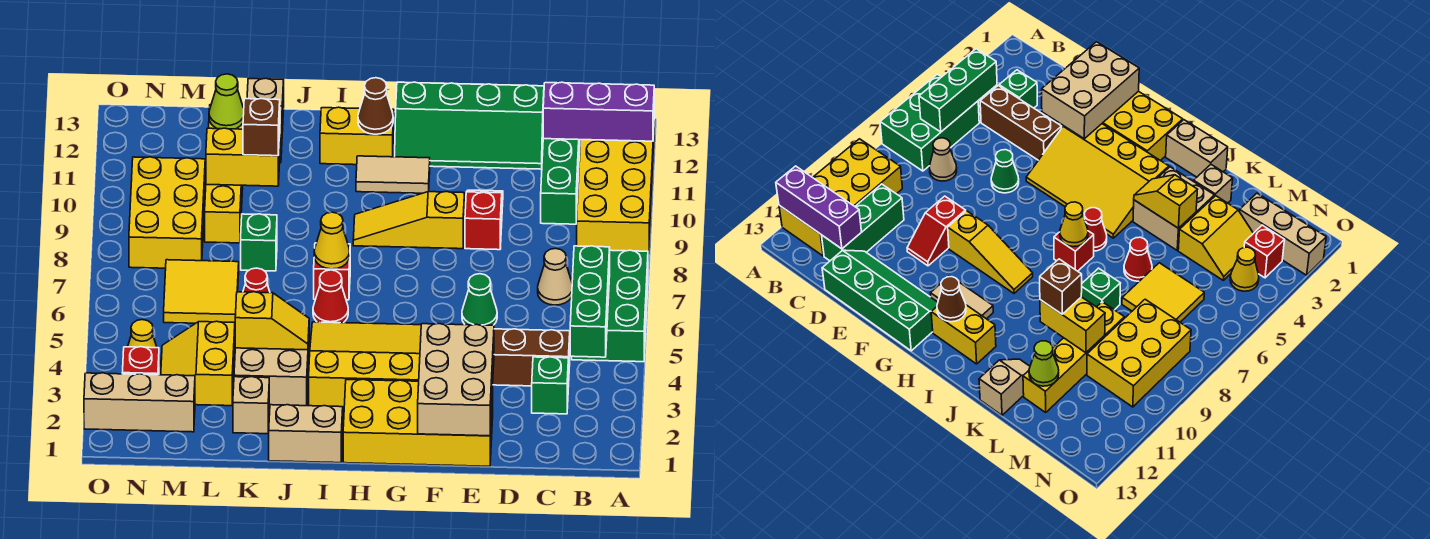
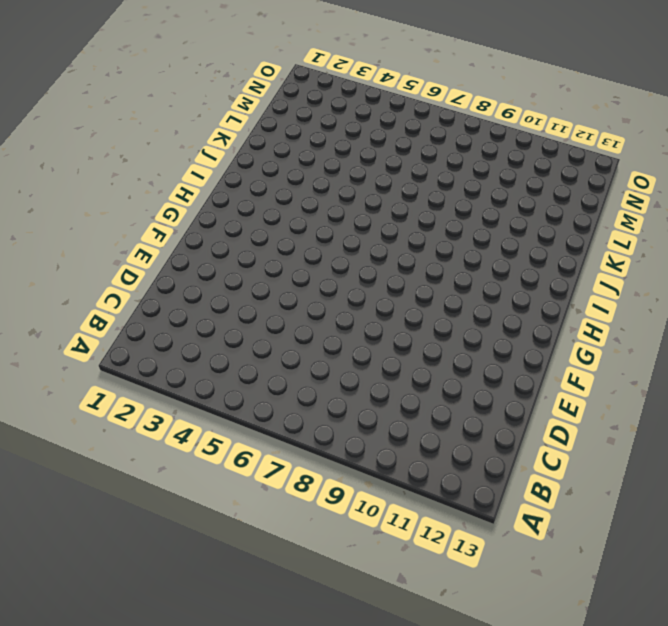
none -> green 2x3 brick [572,250,648,362]
none -> yellow 2x4 brick [577,134,654,253]
none -> green 1x1 brick [532,357,568,414]
none -> brown 1x3 brick [493,329,570,387]

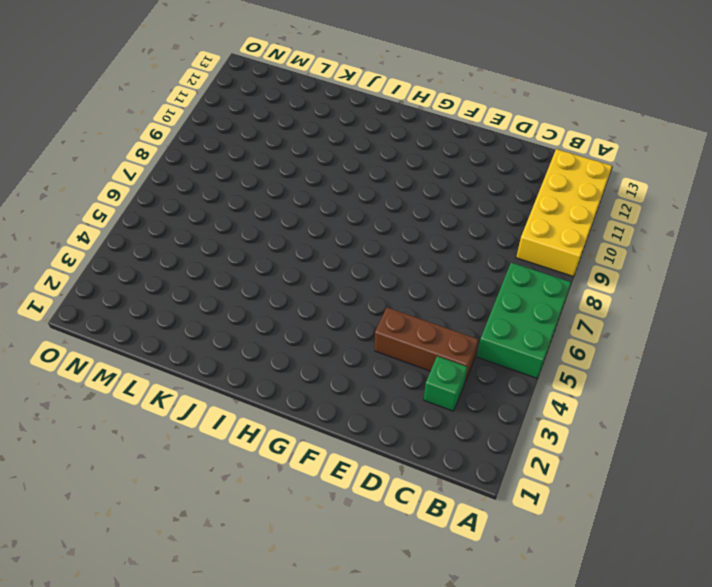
none -> tan 1x1 cone [538,249,572,305]
none -> green 1x3 brick [541,139,580,224]
none -> green 2x4 slope [395,82,544,169]
none -> yellow 2x4 brick [343,379,493,466]

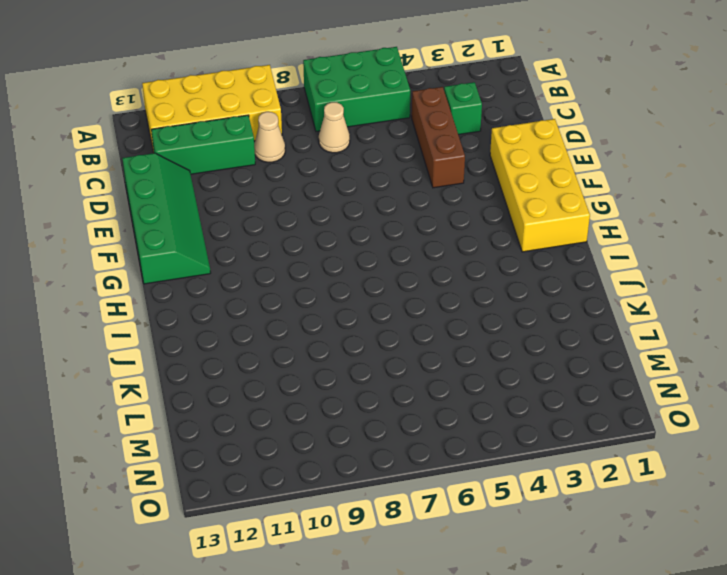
tan 1x1 cone [254,112,285,162] -> none
none -> green 1x1 cone [462,274,497,325]
none -> red 1x2 slope [465,190,503,250]
none -> yellow 3x4 slope [309,322,421,408]
none -> yellow 1x3 slope [353,192,464,249]

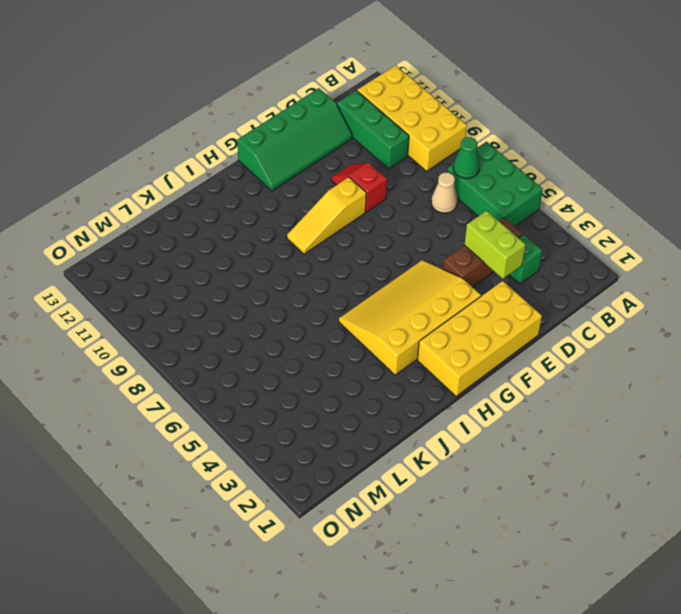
green 1x1 cone [453,137,480,179] -> green 1x1 cone moved to [462,274,497,325]
lime 1x2 brick [464,211,525,279] -> none
none -> tan 1x2 tile [356,156,430,193]
none -> yellow 1x2 brick [320,107,394,165]
none -> tan 1x2 brick [269,405,343,463]
none -> red 1x1 cone [313,270,348,323]

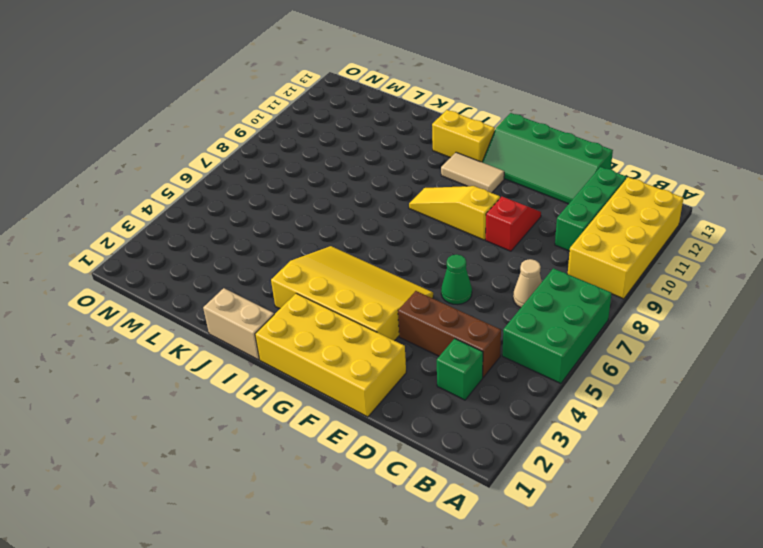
none -> red 1x1 cone [313,270,348,323]
none -> red 1x1 brick [314,243,350,300]
none -> tan 2x2 brick [234,340,309,407]
none -> tan 1x1 brick [233,377,269,434]

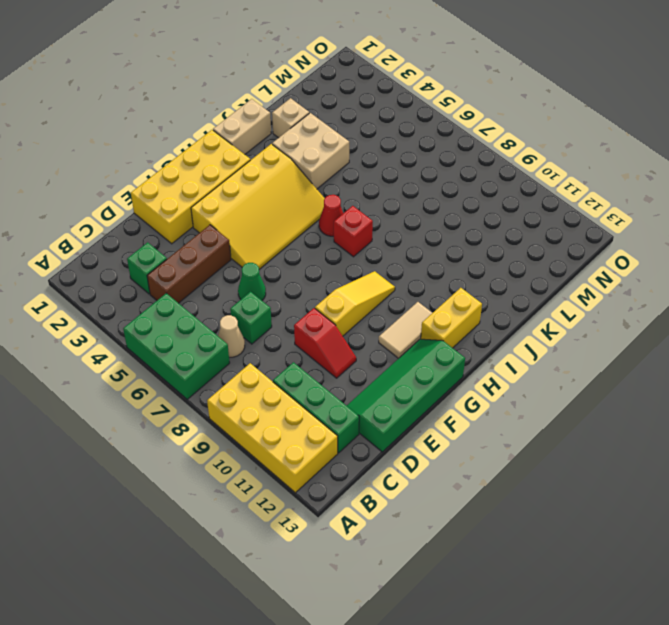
green 1x1 brick [230,292,272,344] -> green 1x1 brick moved to [241,214,277,271]
none -> red 1x1 cone [243,268,270,293]
none -> tan 1x2 slope [247,78,284,163]
none -> yellow 2x2 slope [161,321,235,406]
none -> yellow 2x2 tile [164,260,239,323]

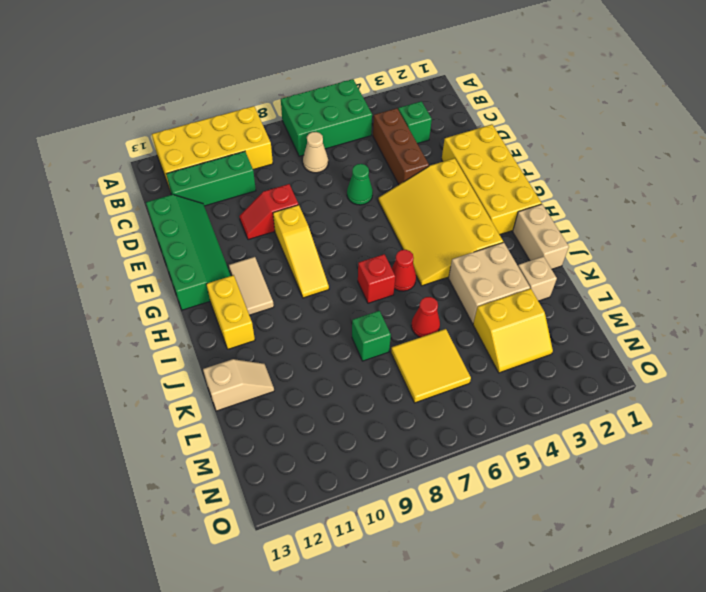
none -> yellow 1x4 brick [205,105,244,243]
none -> tan 1x3 brick [84,373,195,432]
none -> yellow 2x3 brick [129,157,205,268]
none -> red 1x1 brick [122,347,159,375]

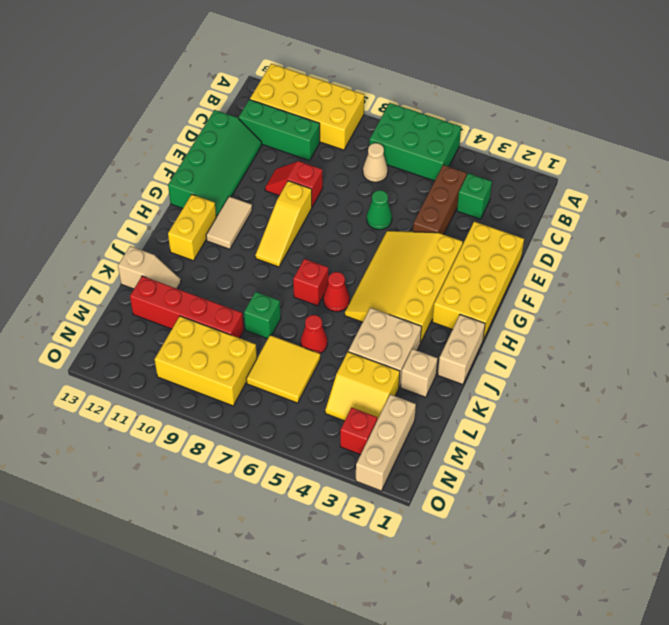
red 1x4 brick [130,276,244,338] -> yellow 1x4 brick [205,105,244,243]
none -> yellow 1x1 cone [128,320,160,365]
none -> purple 1x3 brick [543,82,654,141]
none -> green 1x3 brick [570,246,610,357]
none -> tan 2x3 brick [418,324,494,436]

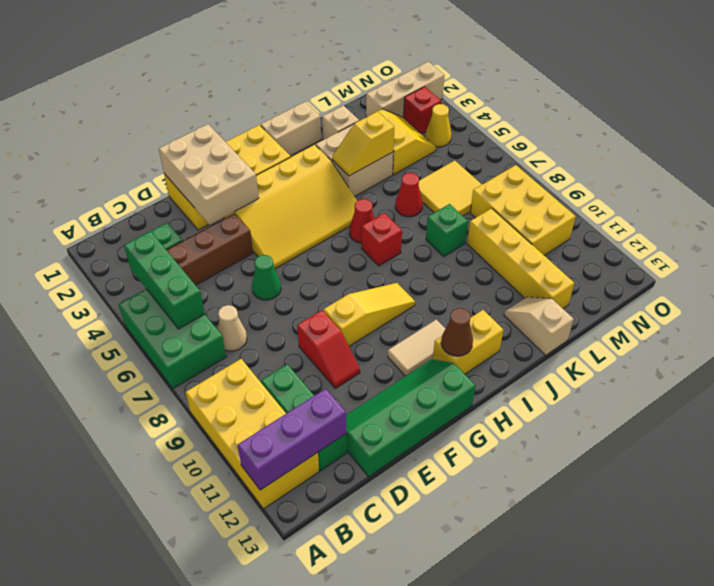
none -> yellow 1x1 cone [314,212,350,269]
none -> yellow 1x2 brick [206,128,280,186]
none -> lime 1x1 cone [209,74,244,129]
none -> brown 1x1 brick [243,99,280,156]

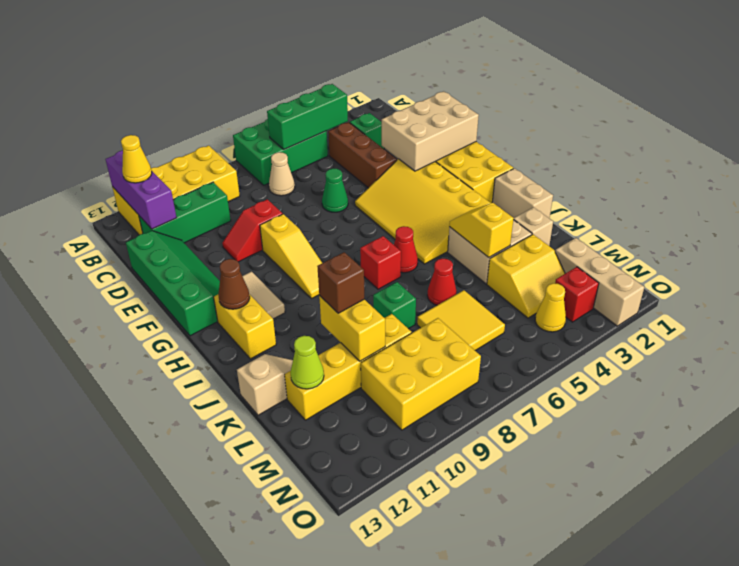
yellow 1x1 cone [121,135,152,183] -> yellow 1x1 cone moved to [314,212,350,269]

